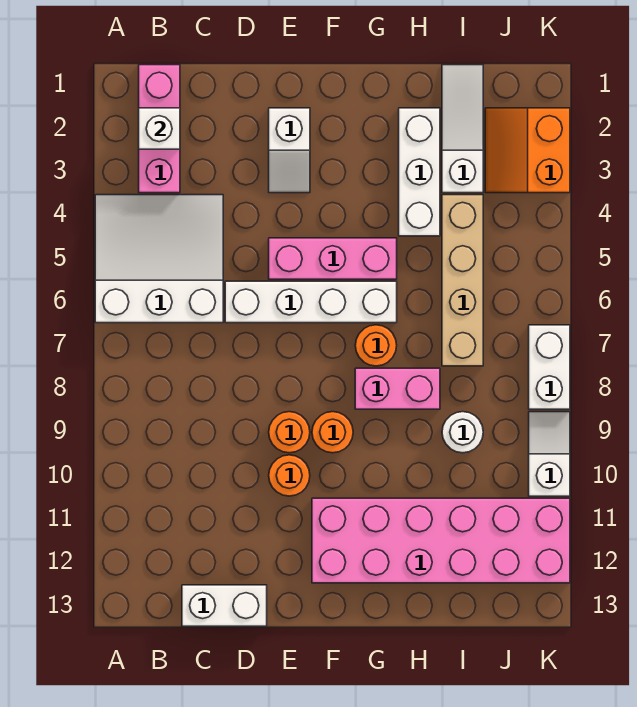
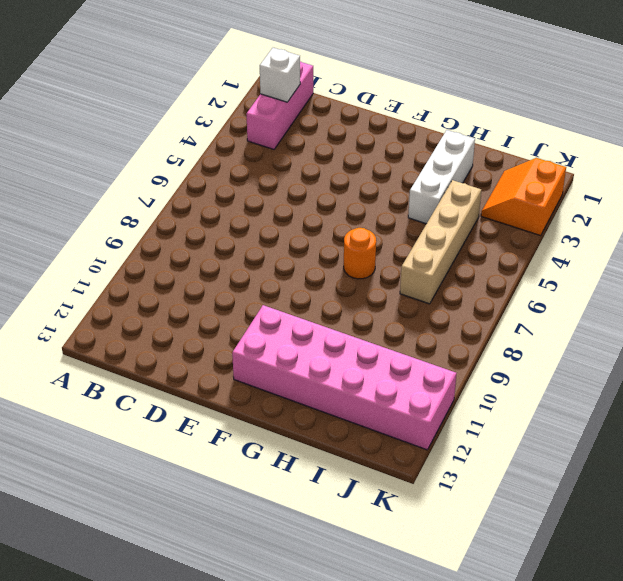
none -> white 3x3 slope [95,195,223,323]
none -> white 1x2 brick [182,585,267,626]
none -> white 1x4 brick [225,281,397,323]

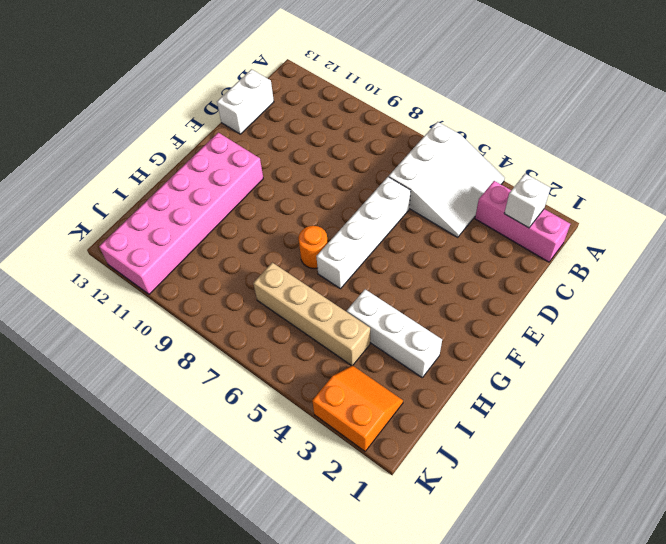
none -> white 1x2 slope [269,108,310,193]
none -> pink 1x3 brick [269,238,397,279]
none -> orange 1x1 round brick [269,412,310,453]

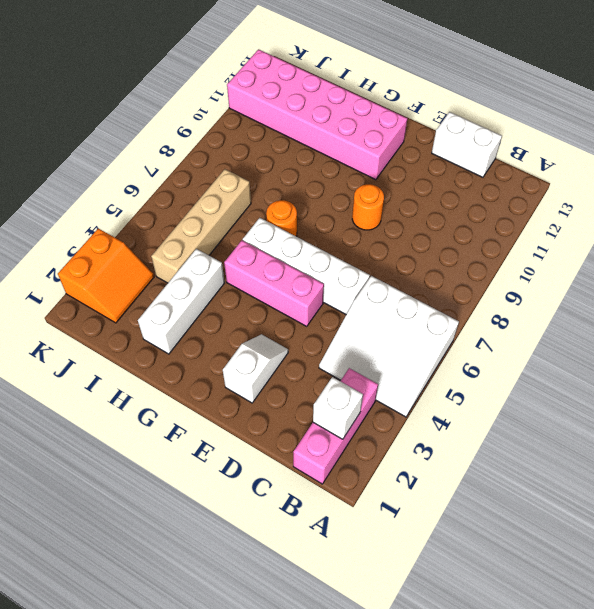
none -> orange 1x1 round brick [269,455,310,496]
none -> orange 1x1 round brick [312,412,353,453]
none -> pink 1x2 brick [355,368,440,409]

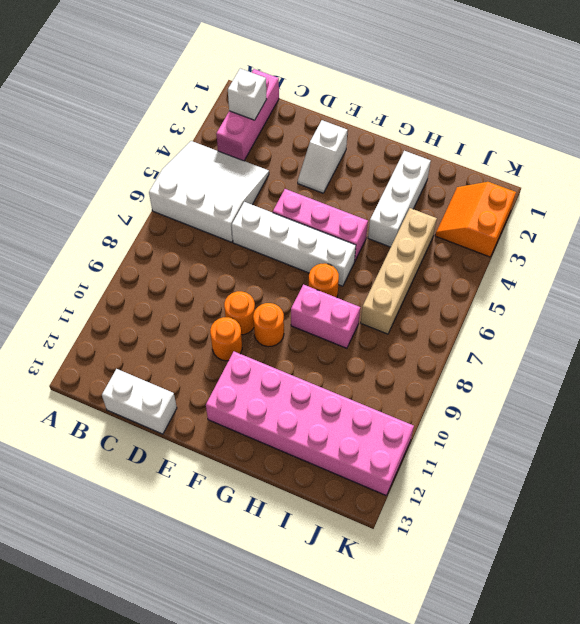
none -> white 1x3 slope [442,65,483,193]
none -> white 1x1 round brick [442,412,483,453]
none -> white 1x2 brick [529,325,570,409]

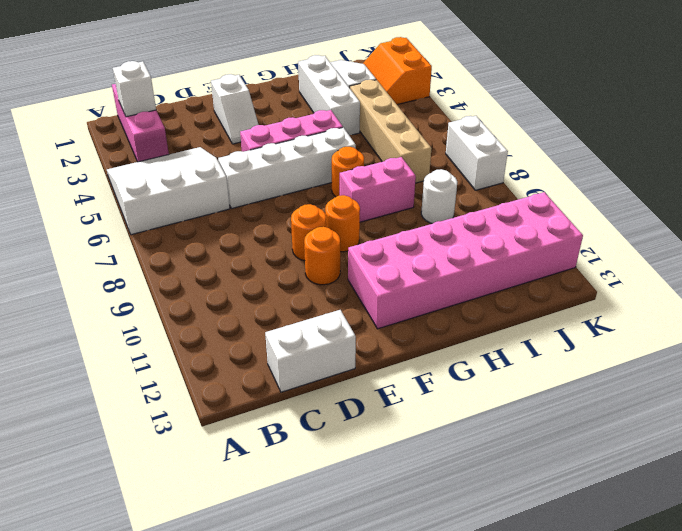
none -> white 1x2 slope [529,412,570,496]

